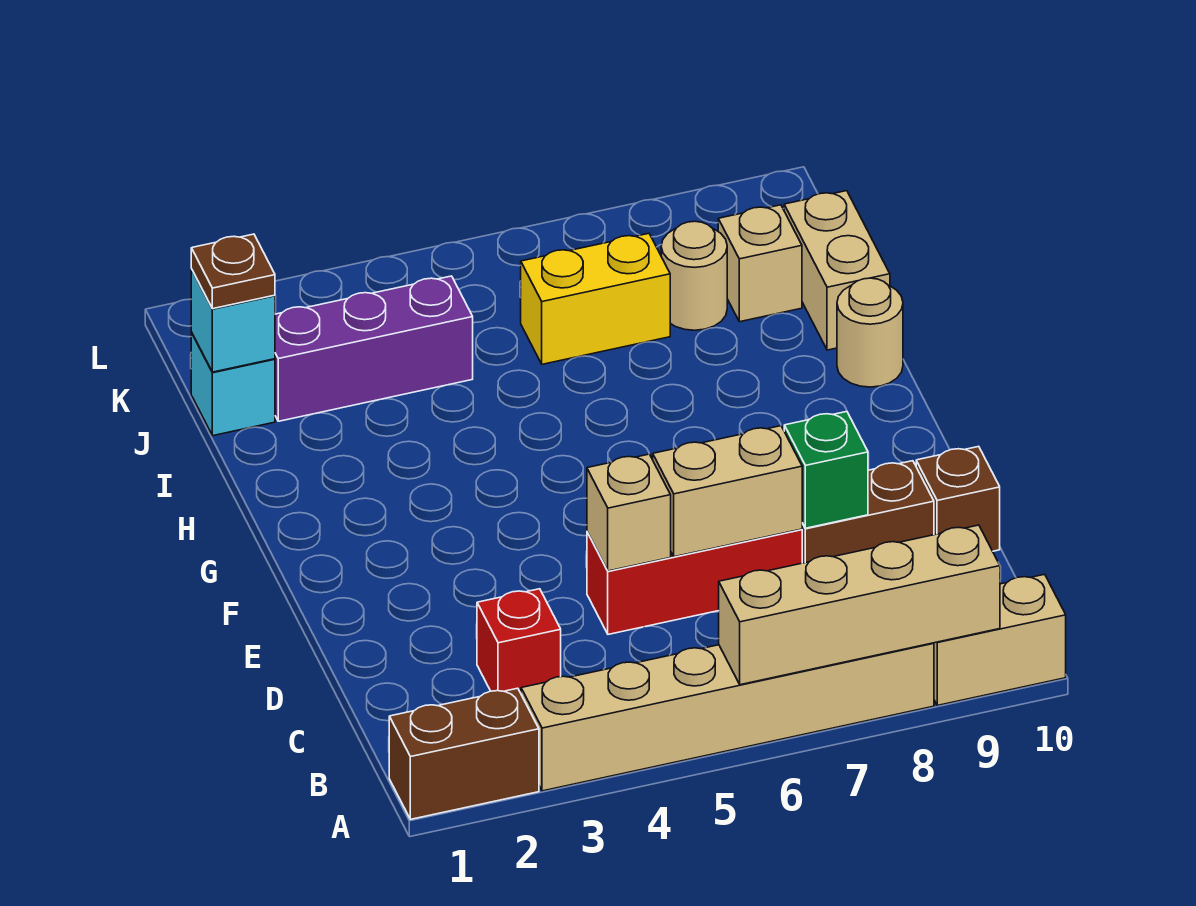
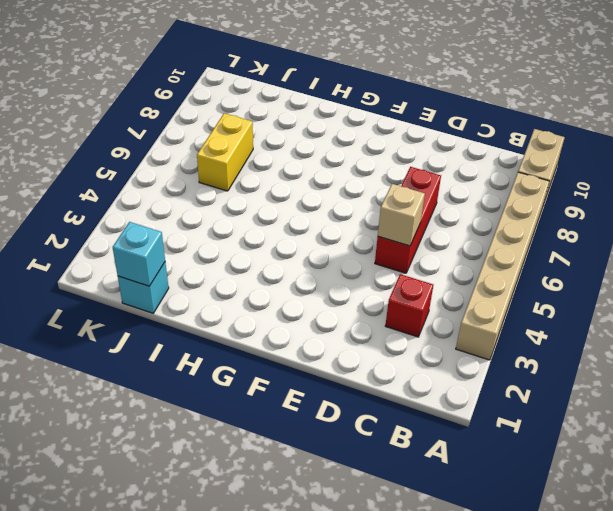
none -> brown 1x2 brick [389,688,539,819]
none -> brown 1x2 brick [802,461,934,563]
none -> brown 1x1 brick [916,446,1000,551]

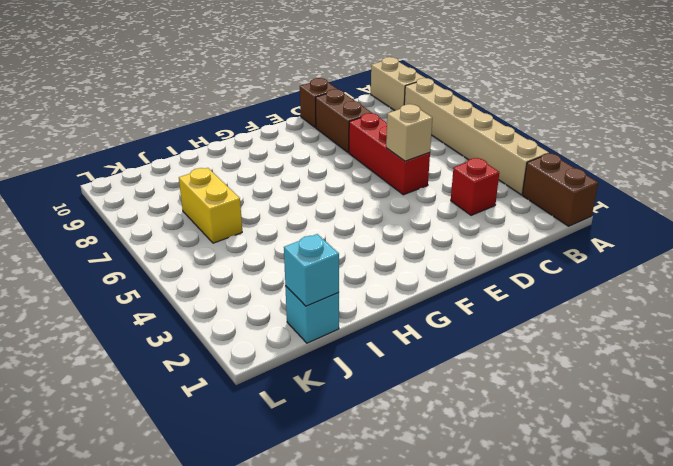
none -> tan 1x1 round brick [837,278,903,387]
none -> tan 1x2 brick [784,191,890,350]
none -> purple 1x3 brick [275,276,473,421]

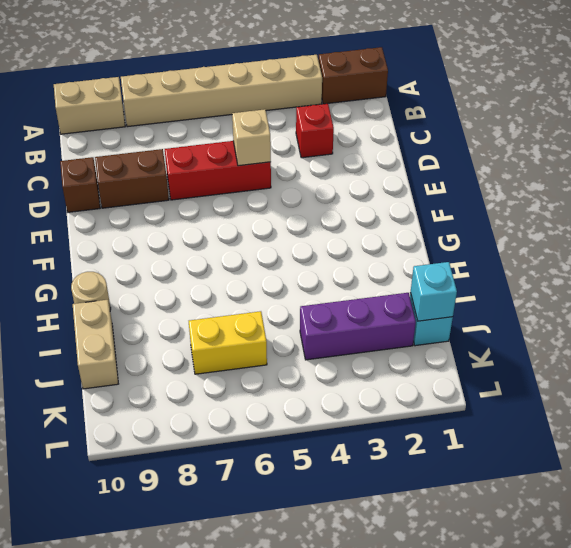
none -> tan 1x1 round brick [661,221,727,330]
none -> tan 1x1 brick [718,205,802,322]
none -> tan 1x4 brick [719,525,1000,685]

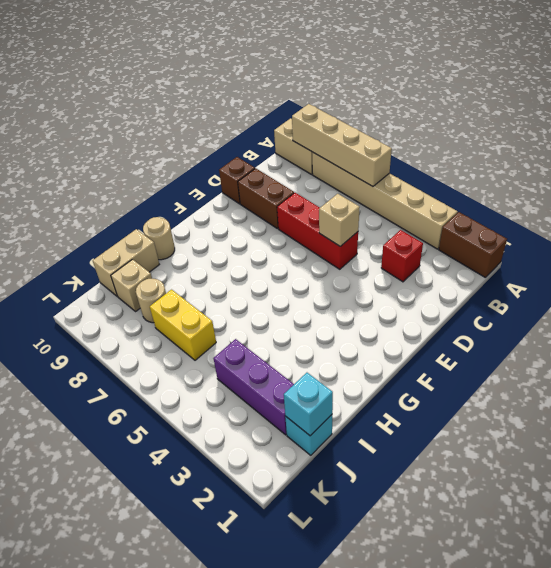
none -> tan 1x2 brick [653,426,802,557]
none -> green 1x1 brick [784,412,868,528]
none -> brown 1x1 plate [191,234,275,309]

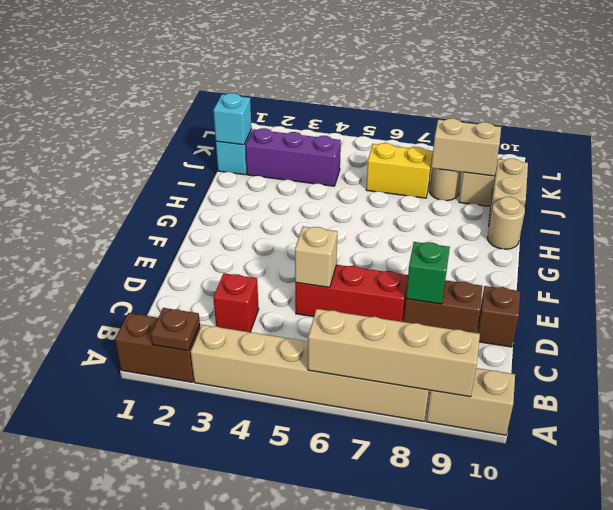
brown 1x1 plate [151,308,200,351] -> brown 1x1 plate moved to [191,234,275,309]
tan 1x2 brick [431,119,501,176] -> tan 1x2 brick moved to [653,426,802,557]

